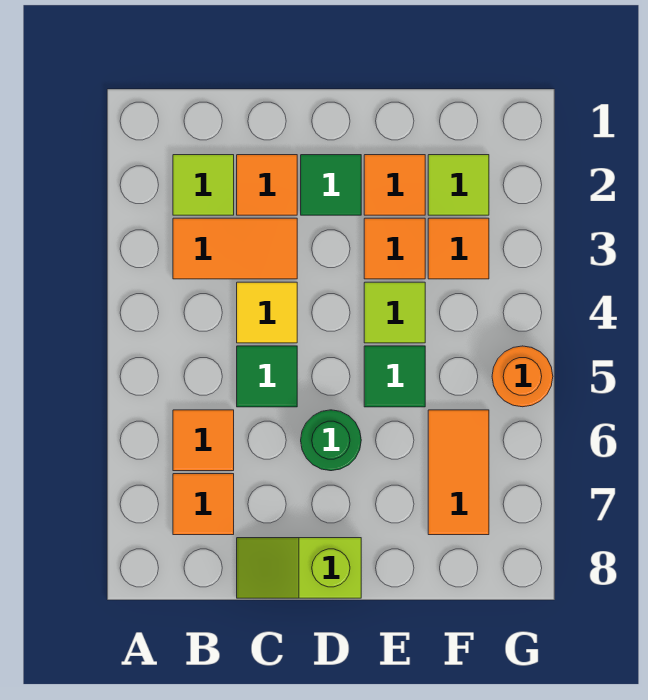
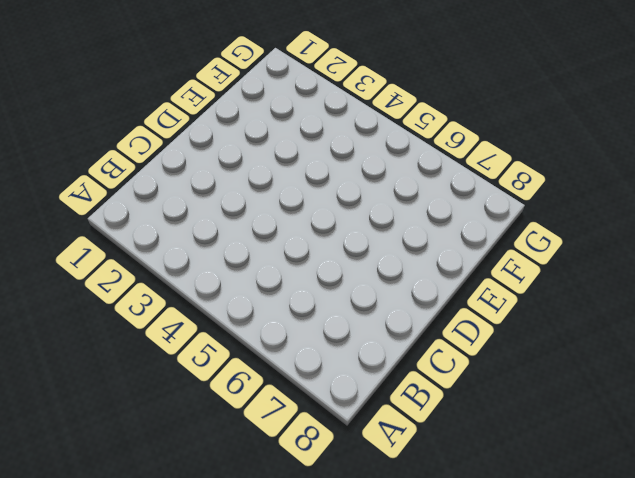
none -> lime 1x1 tile [173,155,234,215]
none -> orange 1x2 tile [173,218,297,279]
none -> orange 1x1 tile [173,410,234,471]

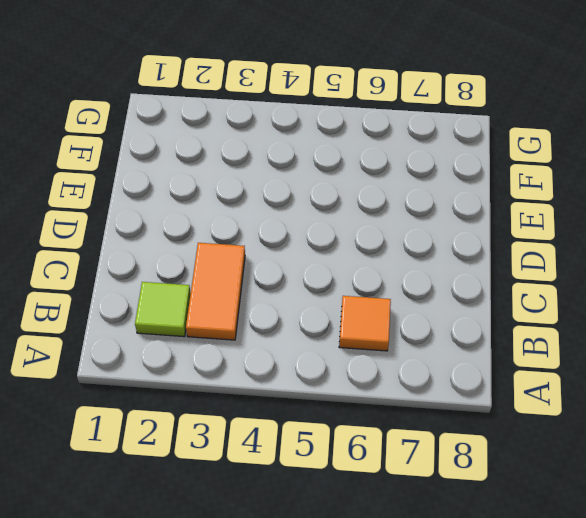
none -> orange 1x1 tile [173,474,234,535]
none -> orange 1x1 tile [237,155,297,215]
none -> yellow 1x1 tile [237,282,297,343]

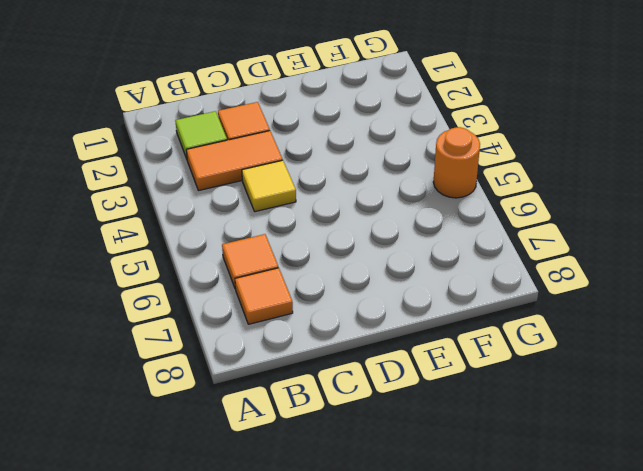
none -> green 1x1 tile [237,346,297,407]
none -> lime 1x2 slope [237,538,361,598]
none -> green 1x1 tile [301,155,361,215]

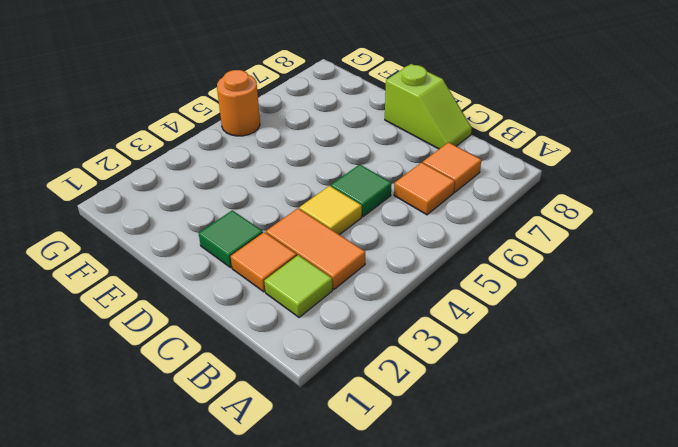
none -> green 1x1 round brick [301,410,361,471]
none -> orange 1x1 tile [364,155,425,215]
none -> orange 1x1 tile [364,218,425,279]

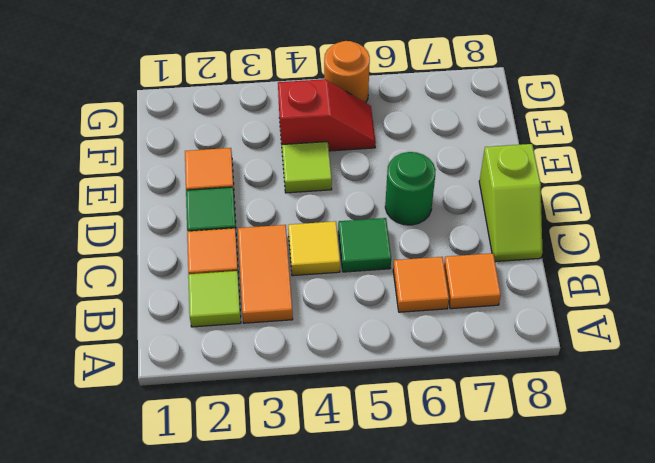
red 1x2 slope [278,79,376,151] -> none
none -> orange 1x1 tile [364,218,425,279]
none -> green 1x1 tile [364,346,425,407]
none -> lime 1x1 tile [428,155,489,215]

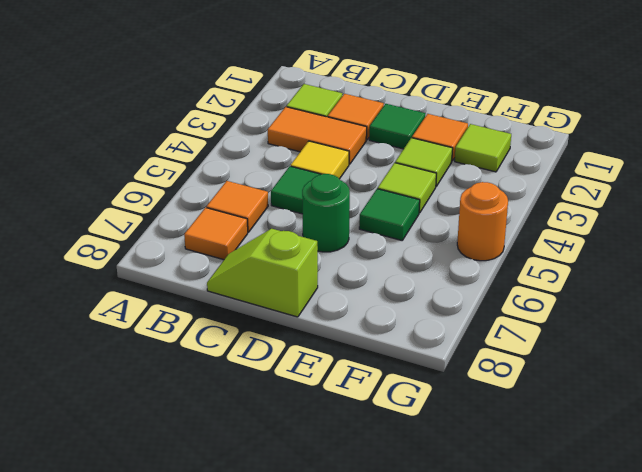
lime 1x1 tile [395,138,453,186] -> orange 1x1 tile [364,218,425,279]
none -> orange 1x1 tile [428,218,489,279]
none -> orange 1x2 tile [428,410,489,535]

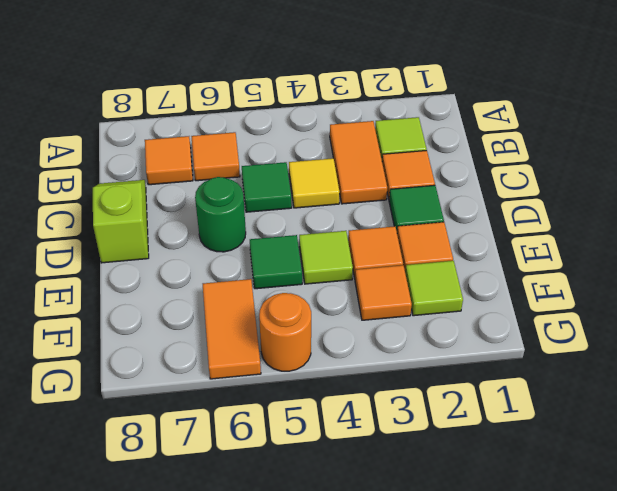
orange 1x2 tile [203,279,261,379] -> orange 1x2 tile turned to [428,410,489,535]

